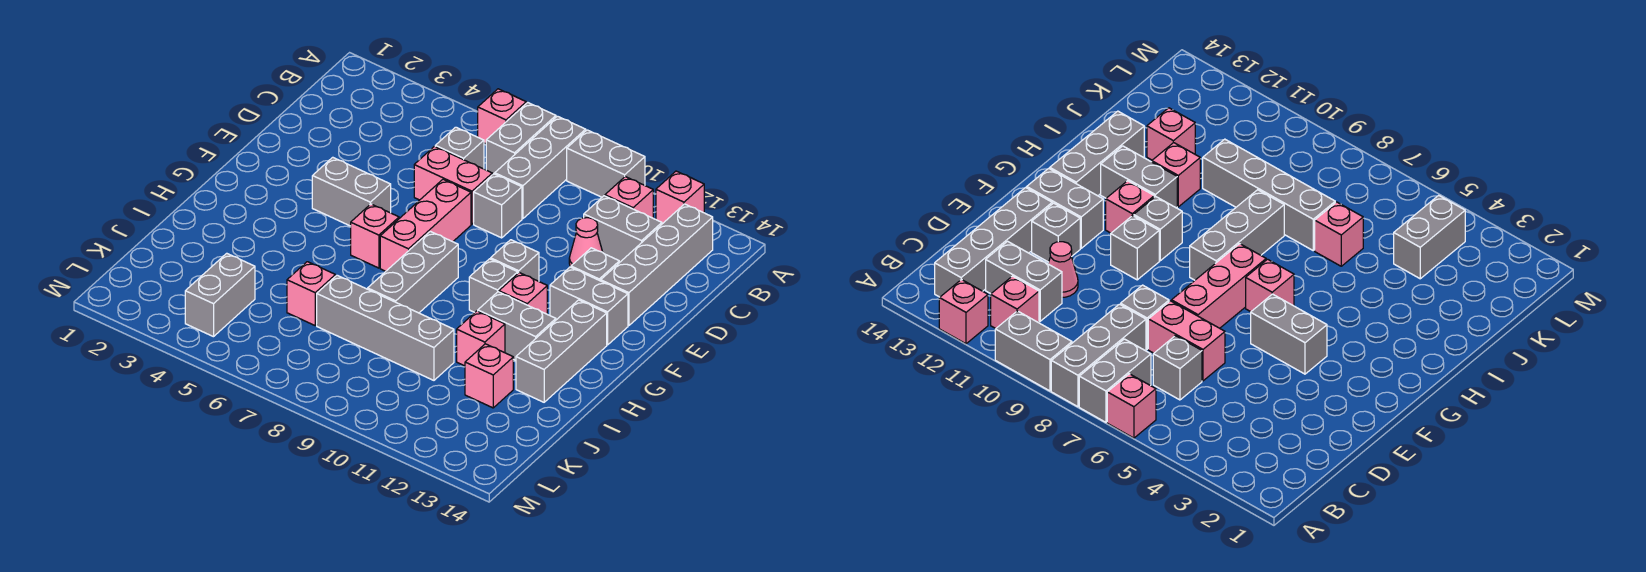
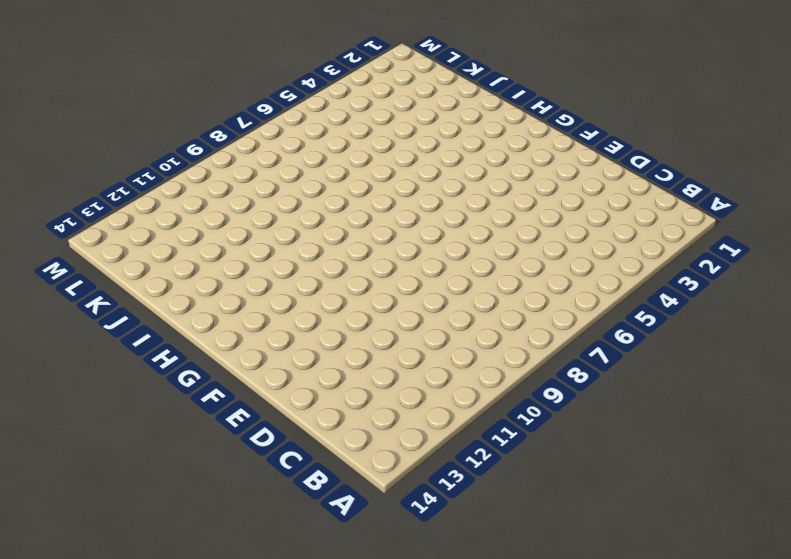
none -> pink 1x1 brick [478,89,526,144]
none -> grey 1x2 brick [486,103,556,175]
none -> grey 1x3 brick [495,116,586,219]

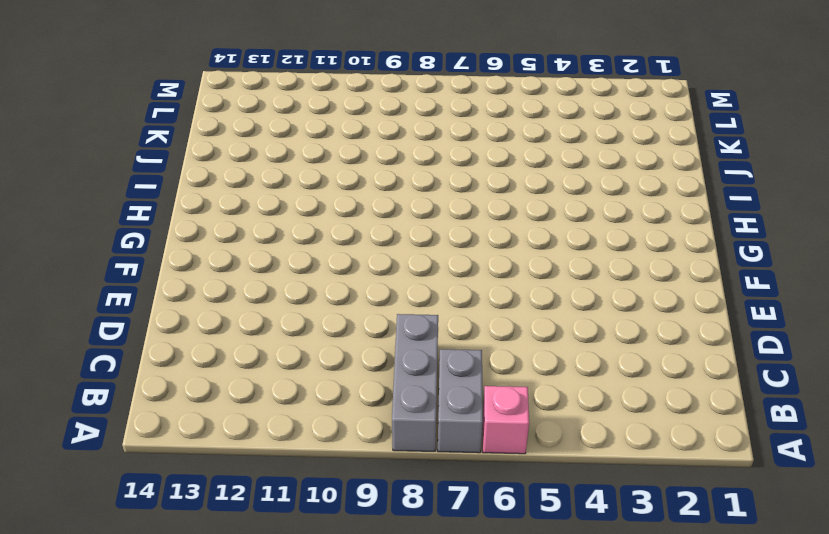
none -> grey 1x2 brick [567,130,645,197]
none -> pink 1x1 brick [656,171,704,224]
none -> pink 1x1 brick [605,177,653,218]

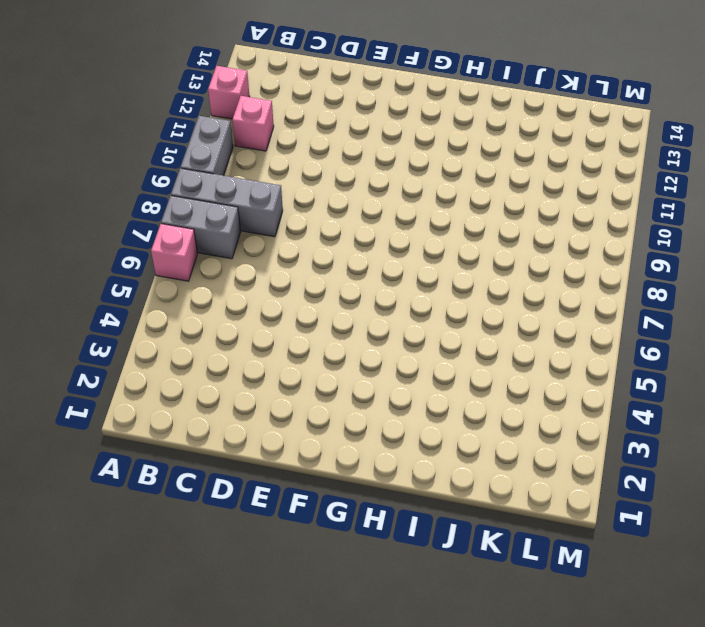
none -> grey 1x4 brick [601,204,713,326]
none -> grey 1x1 brick [435,127,484,169]
none -> grey 1x2 brick [584,196,662,263]

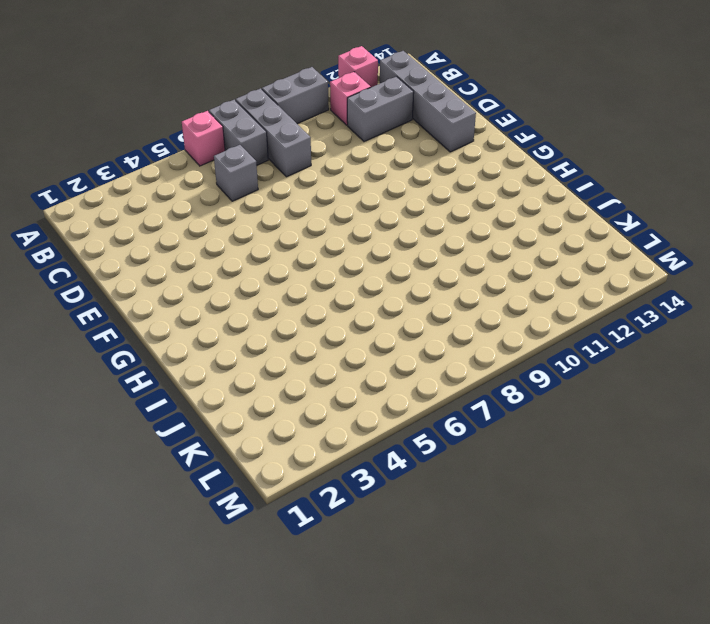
none -> pink 1x2 brick [414,146,492,224]
none -> grey 1x1 brick [474,174,522,238]
none -> pink 1x1 cone [569,218,602,267]

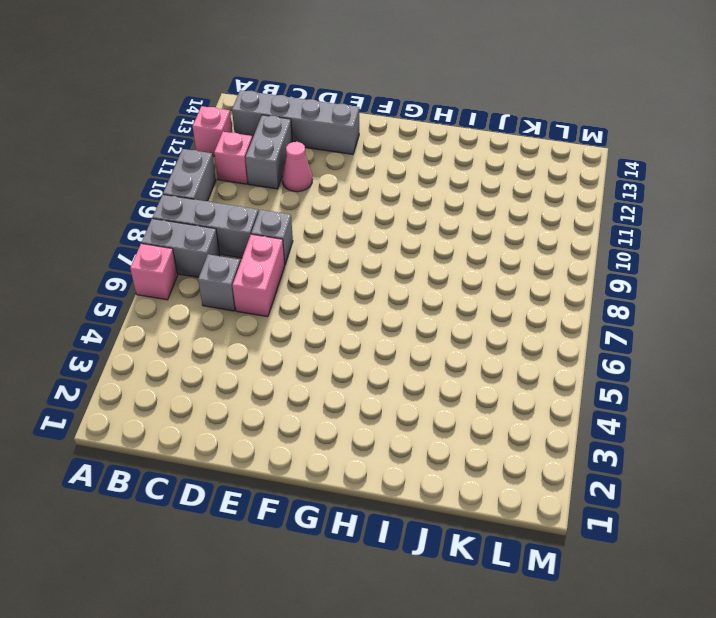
none -> pink 1x3 brick [380,179,471,271]
none -> grey 1x1 brick [571,248,619,281]
none -> grey 1x2 brick [312,157,391,226]

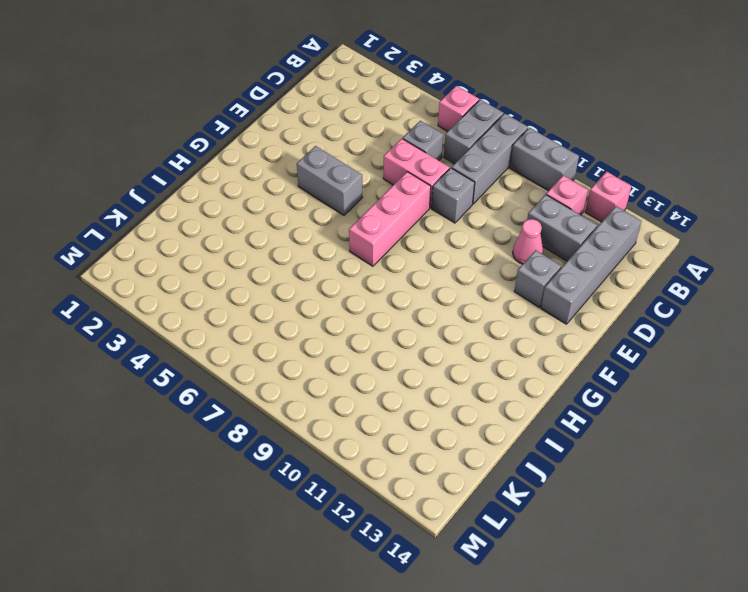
none -> grey 1x1 brick [491,240,539,281]
none -> grey 1x2 brick [550,267,628,345]
none -> pink 1x1 brick [351,204,399,268]

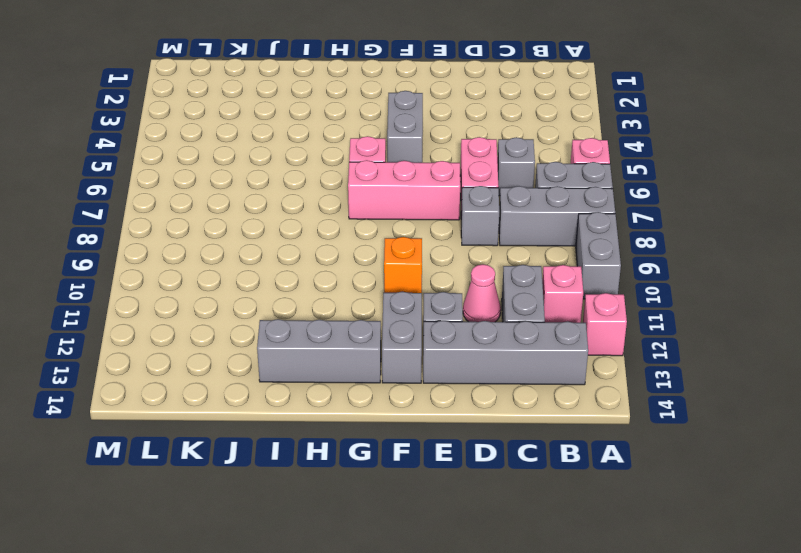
orange 1x1 brick [384,237,422,293] -> grey 1x1 brick [491,240,539,281]
none -> grey 1x3 brick [368,231,458,313]
none -> grey 1x1 brick [469,259,518,312]
none -> pink 1x1 brick [499,273,547,314]

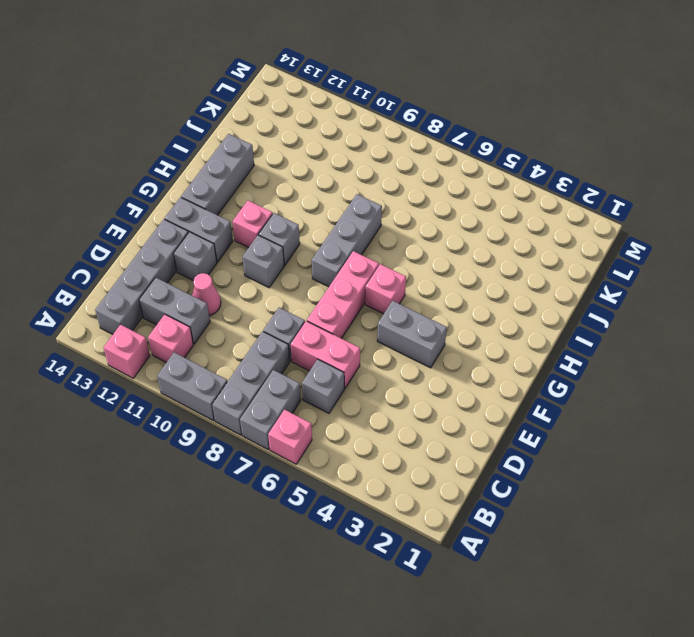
none -> grey 1x2 brick [478,292,556,360]
none -> pink 1x1 brick [457,311,505,366]
none -> pink 1x1 brick [287,262,335,325]

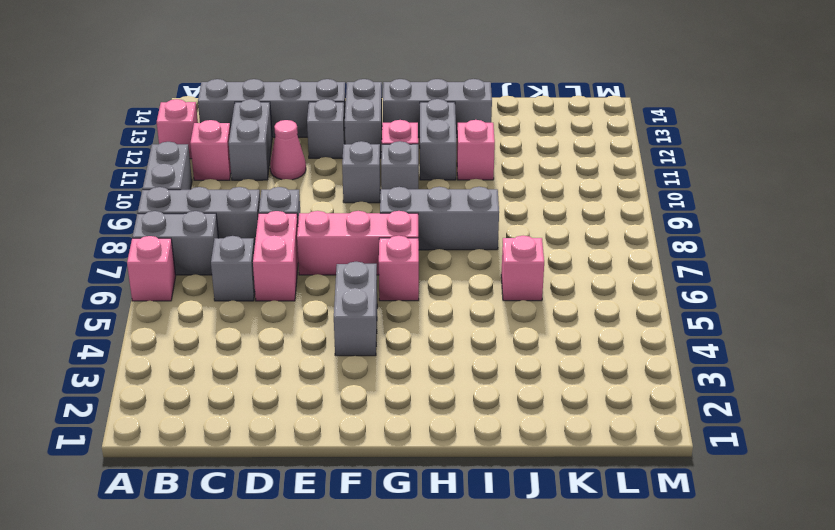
none -> grey 1x4 brick [317,275,454,380]
none -> pink 1x1 brick [465,344,513,408]
none -> grey 1x2 brick [185,253,255,337]

